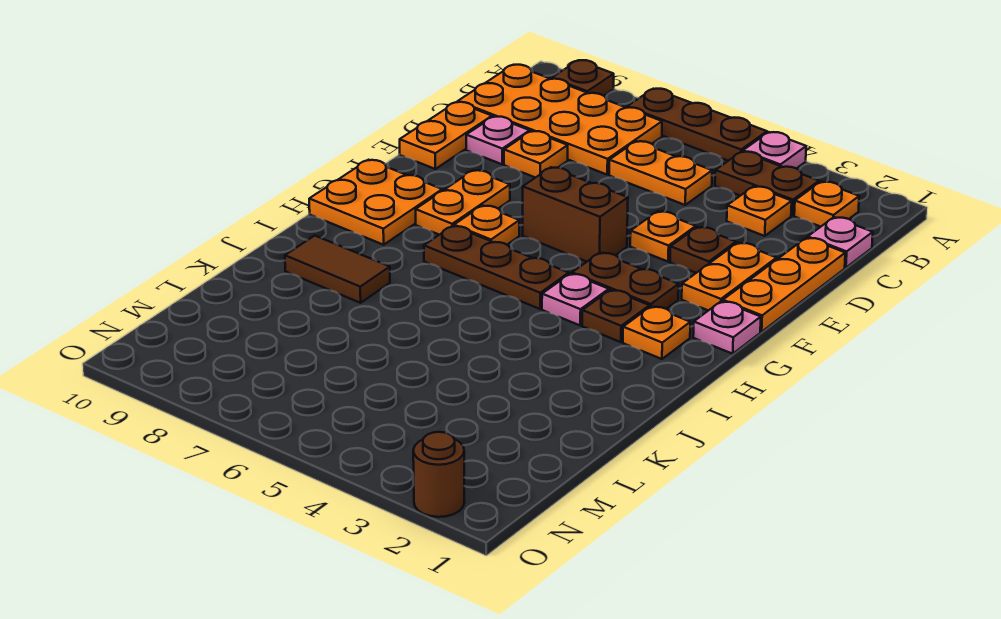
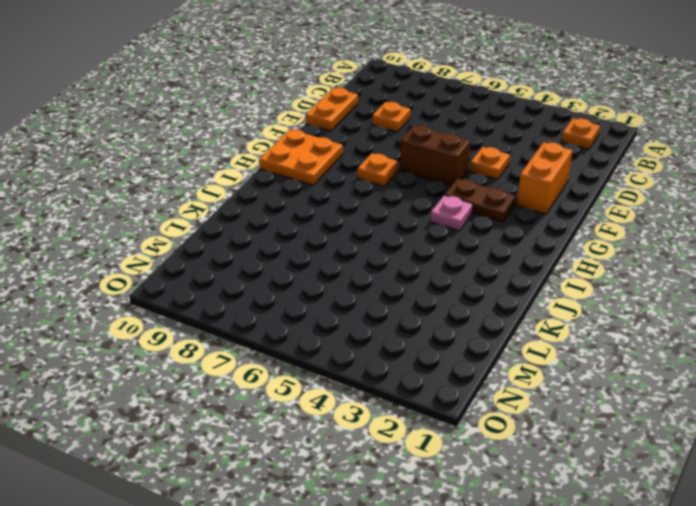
orange 1x2 brick [517,142,572,214] -> orange 1x2 plate [682,243,777,311]
none -> pink 1x1 plate [743,132,806,169]
none -> brown 1x3 plate [627,89,767,161]
none -> brown 1x1 plate [552,60,614,96]

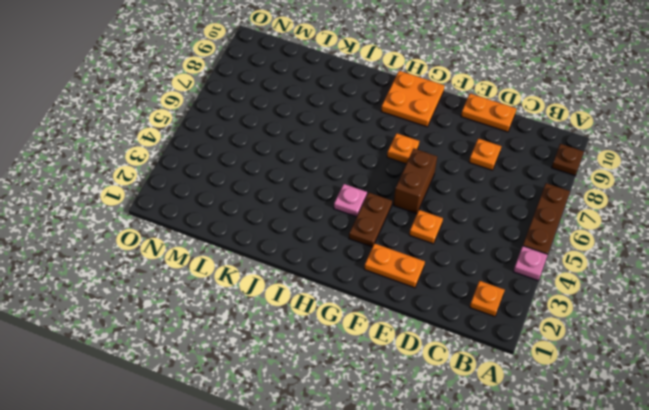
none -> brown 1x2 plate [715,151,819,215]
none -> orange 2x4 plate [458,65,662,175]
none -> pink 1x1 plate [808,217,873,268]

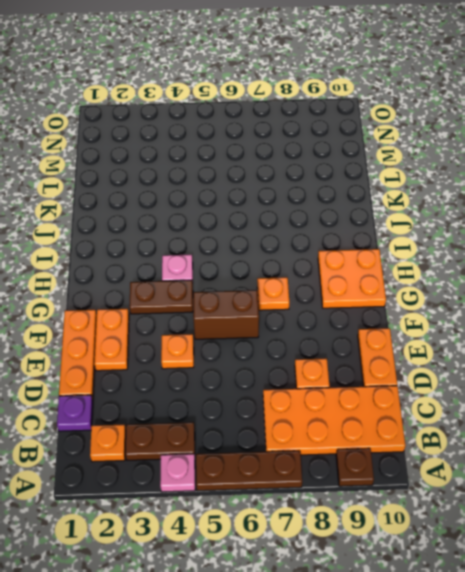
purple 1x1 plate [57,395,93,431] -> pink 1x1 plate [808,217,873,268]
none -> orange 1x1 plate [727,186,792,236]
none -> orange 1x2 plate [609,141,712,205]
none -> pink 1x1 plate [466,117,530,164]

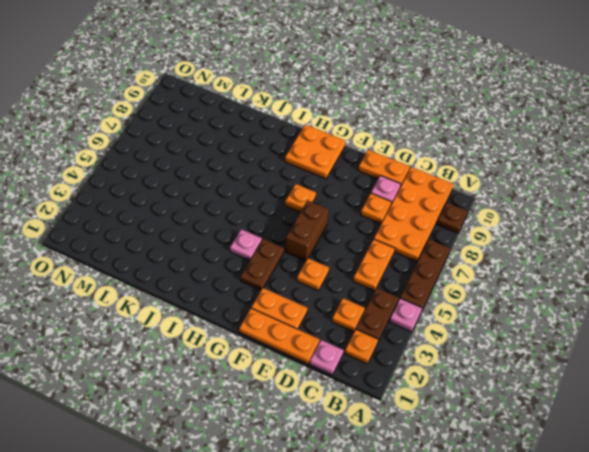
none -> brown 1x1 plate [670,227,736,273]
none -> orange 1x2 plate [416,170,510,235]
none -> pink 1x1 plate [693,301,761,354]

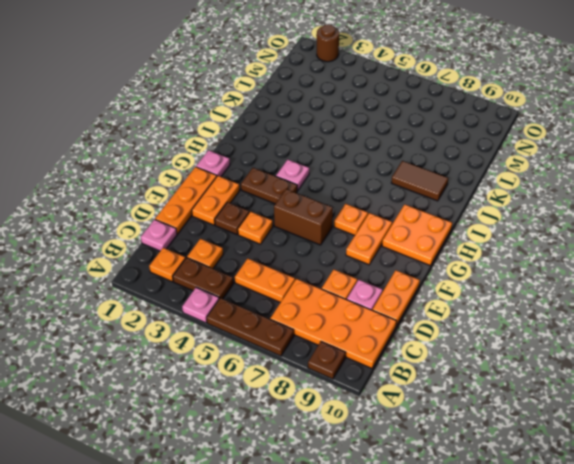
none -> orange 1x1 plate [623,306,690,359]
none -> brown 1x1 plate [582,290,649,342]
none -> brown 1x3 plate [424,226,569,309]

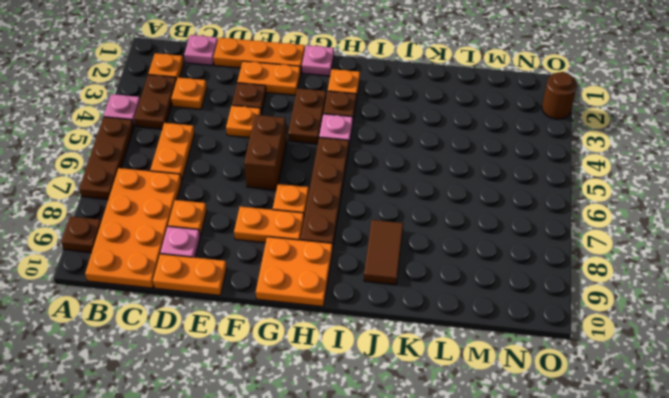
brown 1x4 plate [301,138,349,249] -> brown 1x3 plate [424,226,569,309]

